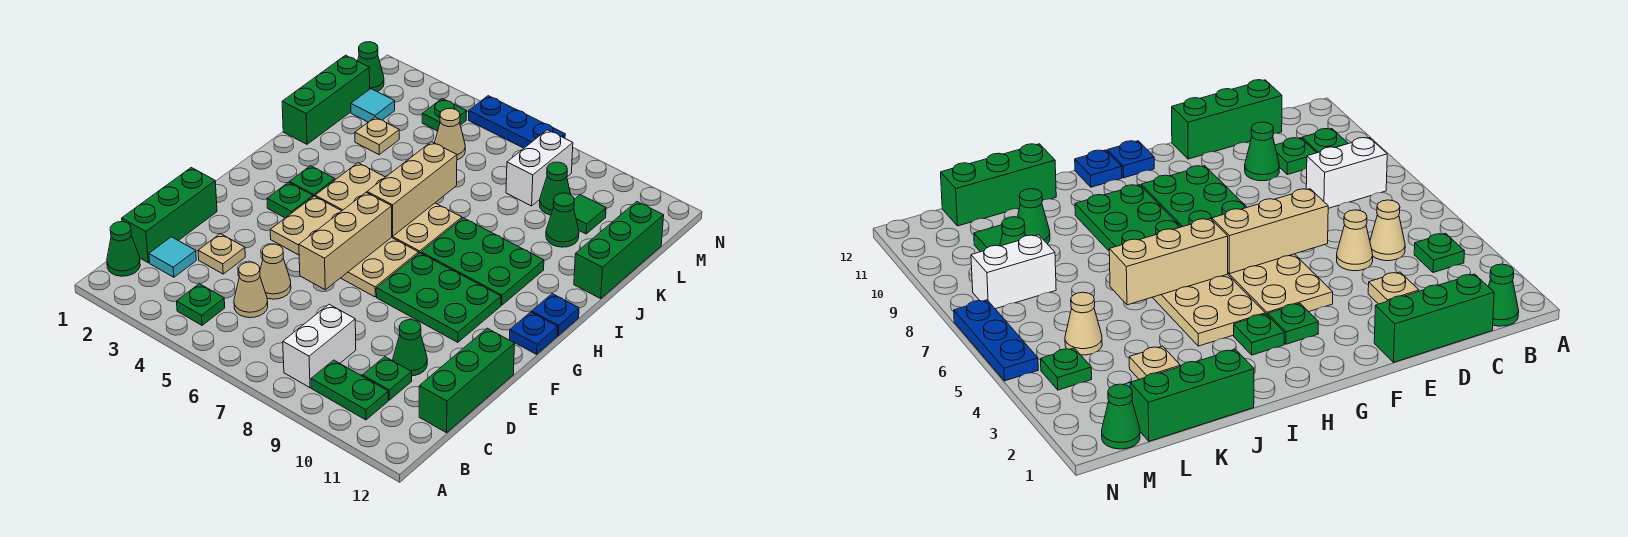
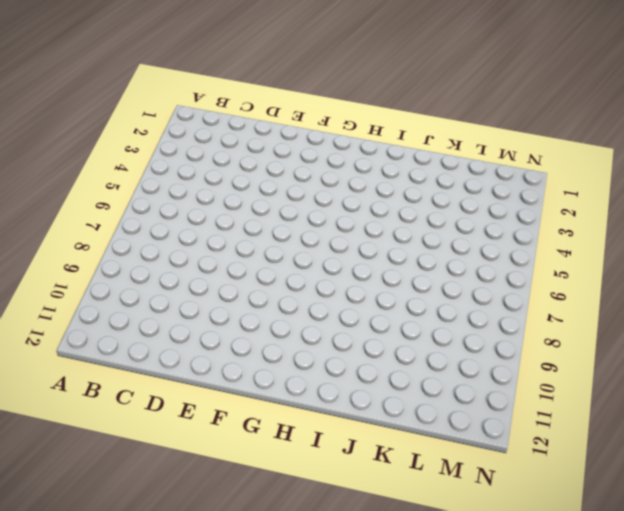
none -> green 1x1 cone [107,222,140,276]
none -> green 1x1 plate [177,284,225,325]
none -> white 1x2 brick [283,304,356,388]
none -> green 1x2 plate [311,360,388,420]

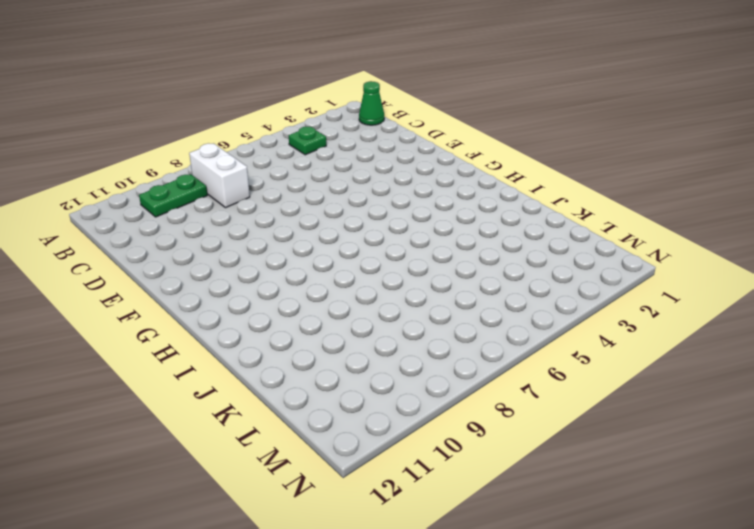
none -> green 1x3 brick [122,168,217,263]
none -> cyan 1x1 tile [149,237,196,277]
none -> tan 1x1 cone [234,262,268,318]
none -> green 1x1 plate [363,357,412,400]

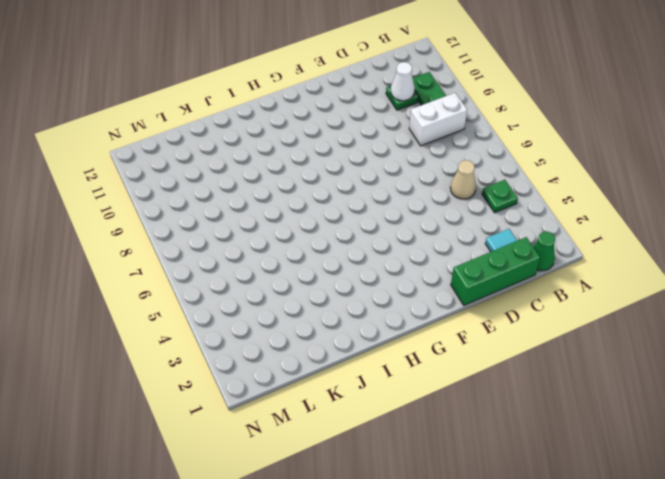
white 1x1 cone [391,62,415,101] -> none
none -> green 1x3 brick [419,328,515,433]
none -> tan 1x1 plate [198,234,245,274]
none -> tan 1x1 cone [260,244,291,299]
none -> green 1x1 cone [393,320,427,376]

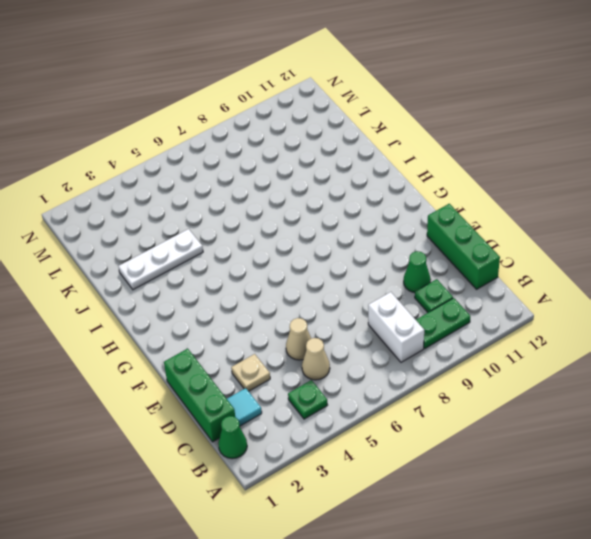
white 1x3 plate [118,229,203,290] -> none
none -> tan 2x4 plate [270,196,419,297]
none -> green 2x3 plate [376,253,501,342]
none -> green 1x1 plate [267,182,313,218]
none -> blue 1x1 plate [509,312,558,354]

